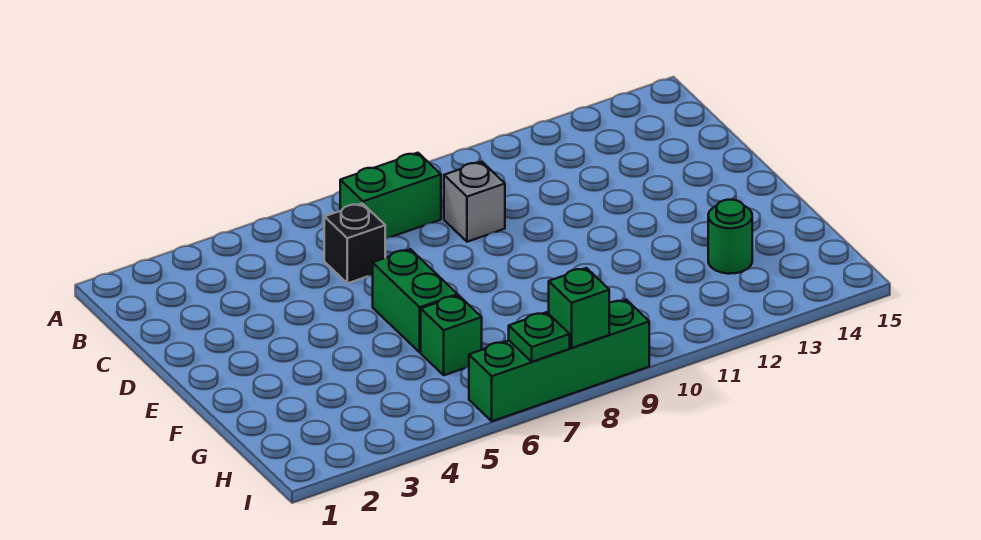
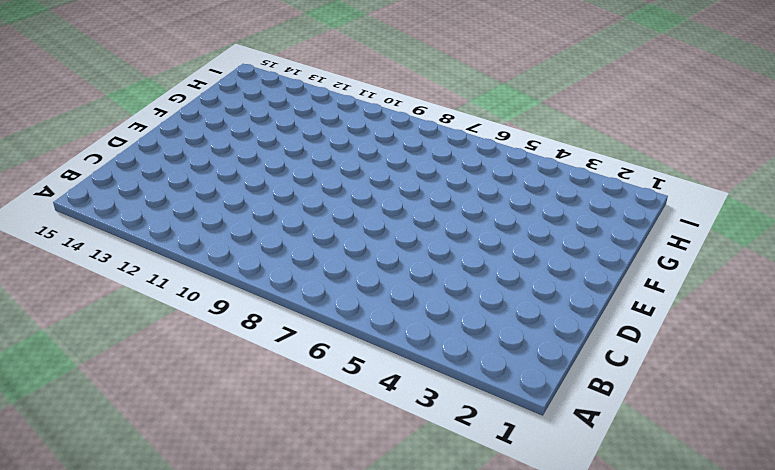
none -> green 1x2 brick [340,153,441,239]
none -> black 1x1 brick [324,203,385,283]

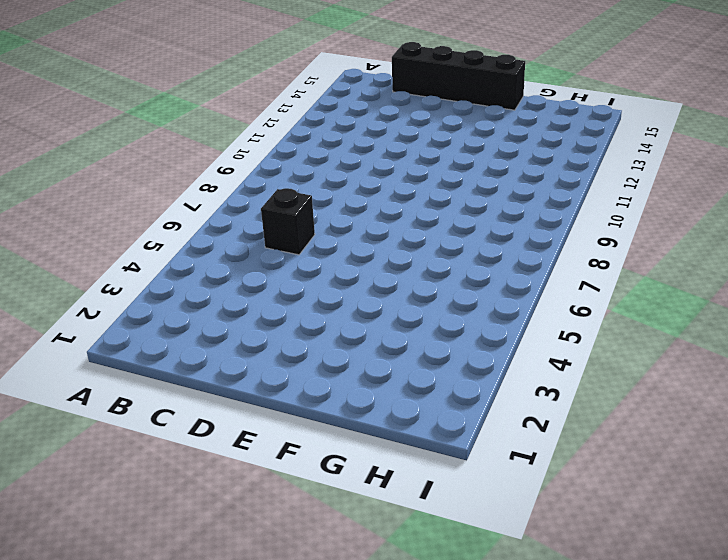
black 1x4 brick [392,42,525,110] -> none
none -> green 1x2 brick [340,153,441,239]
none -> grey 1x1 brick [444,162,505,242]

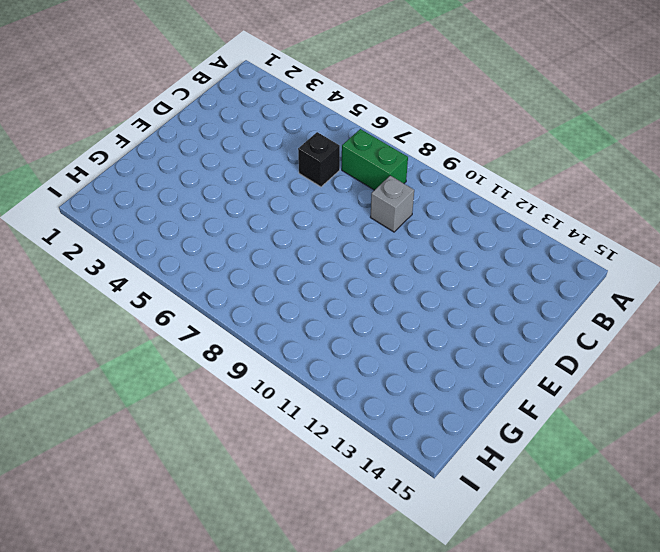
none -> green 1x2 brick [373,249,458,352]
none -> green 1x1 brick [421,295,482,375]

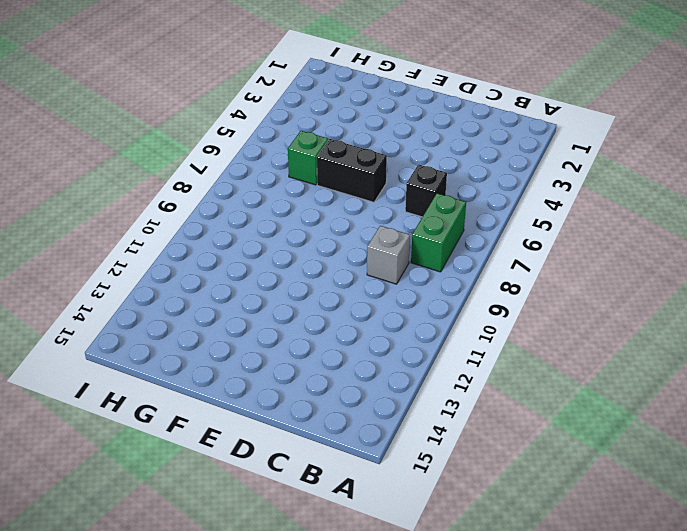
black 1x2 brick [317,139,387,202] -> green 1x2 brick [373,249,458,352]
none -> green 1x1 round brick [708,200,752,274]
none -> green 1x4 brick [469,300,649,421]

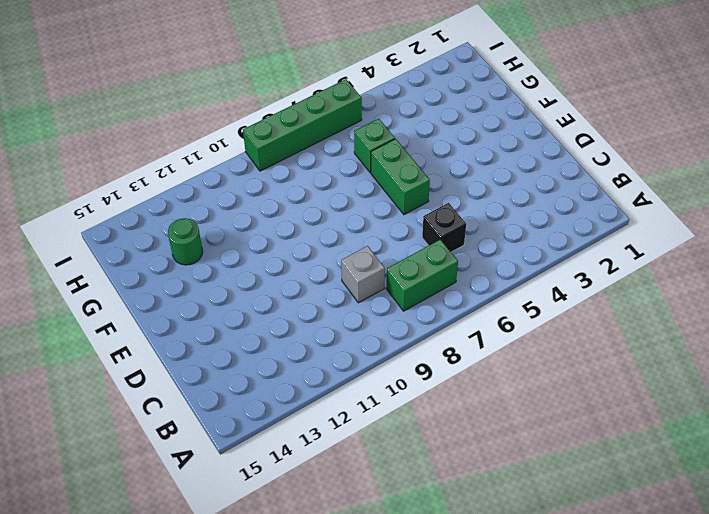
none -> green 1x1 plate [509,312,570,362]
none -> green 1x1 brick [549,268,609,348]

